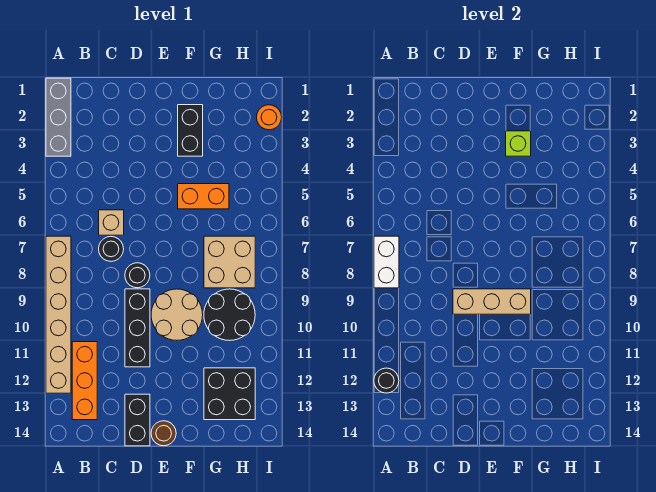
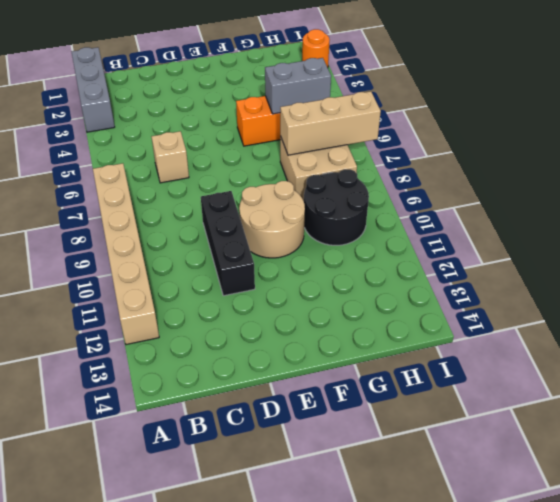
grey 1x2 brick [265,58,331,114] -> none
tan 1x3 brick [280,91,381,155] -> tan 1x3 brick moved to [453,289,531,314]
none -> orange 1x3 brick [72,342,97,420]
none -> black 1x1 round brick [99,237,124,261]
none -> black 1x1 round brick [125,263,150,288]

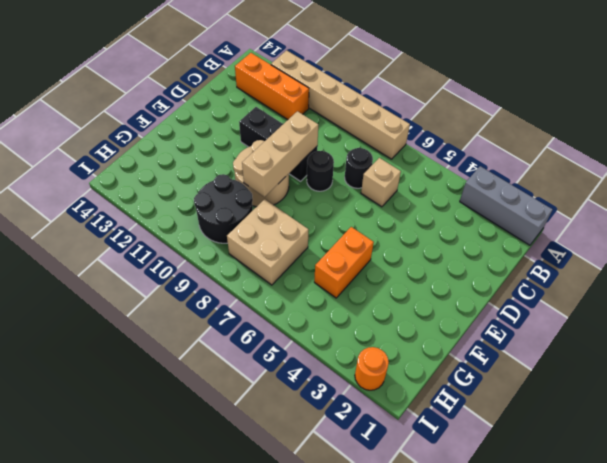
none -> black 1x2 brick [125,394,150,446]
none -> brown 1x1 round brick [151,421,176,446]
none -> black 1x2 brick [178,105,203,156]

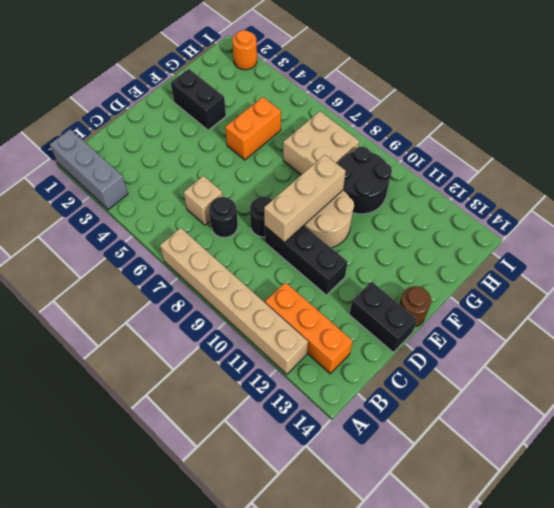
none -> black 2x2 brick [204,368,255,420]
none -> white 1x2 brick [374,236,399,288]
none -> black 1x1 round brick [374,368,399,393]

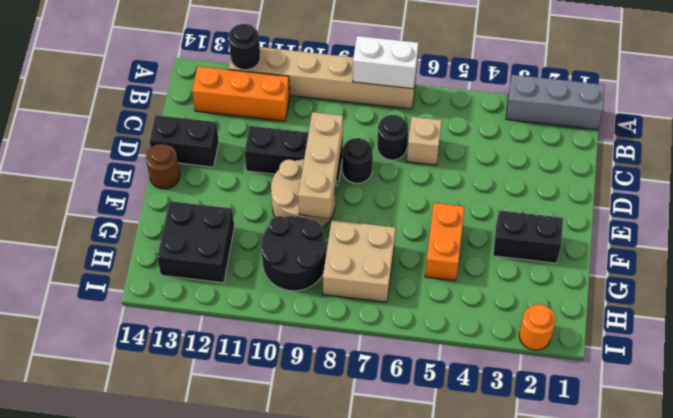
none -> lime 1x1 brick [506,131,531,156]

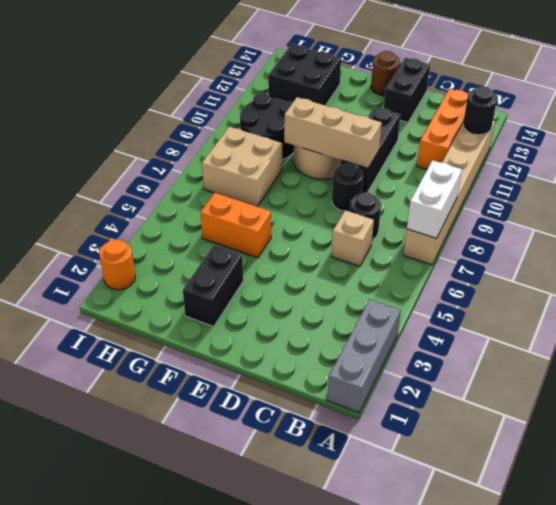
none -> lime 1x1 brick [506,131,531,156]

